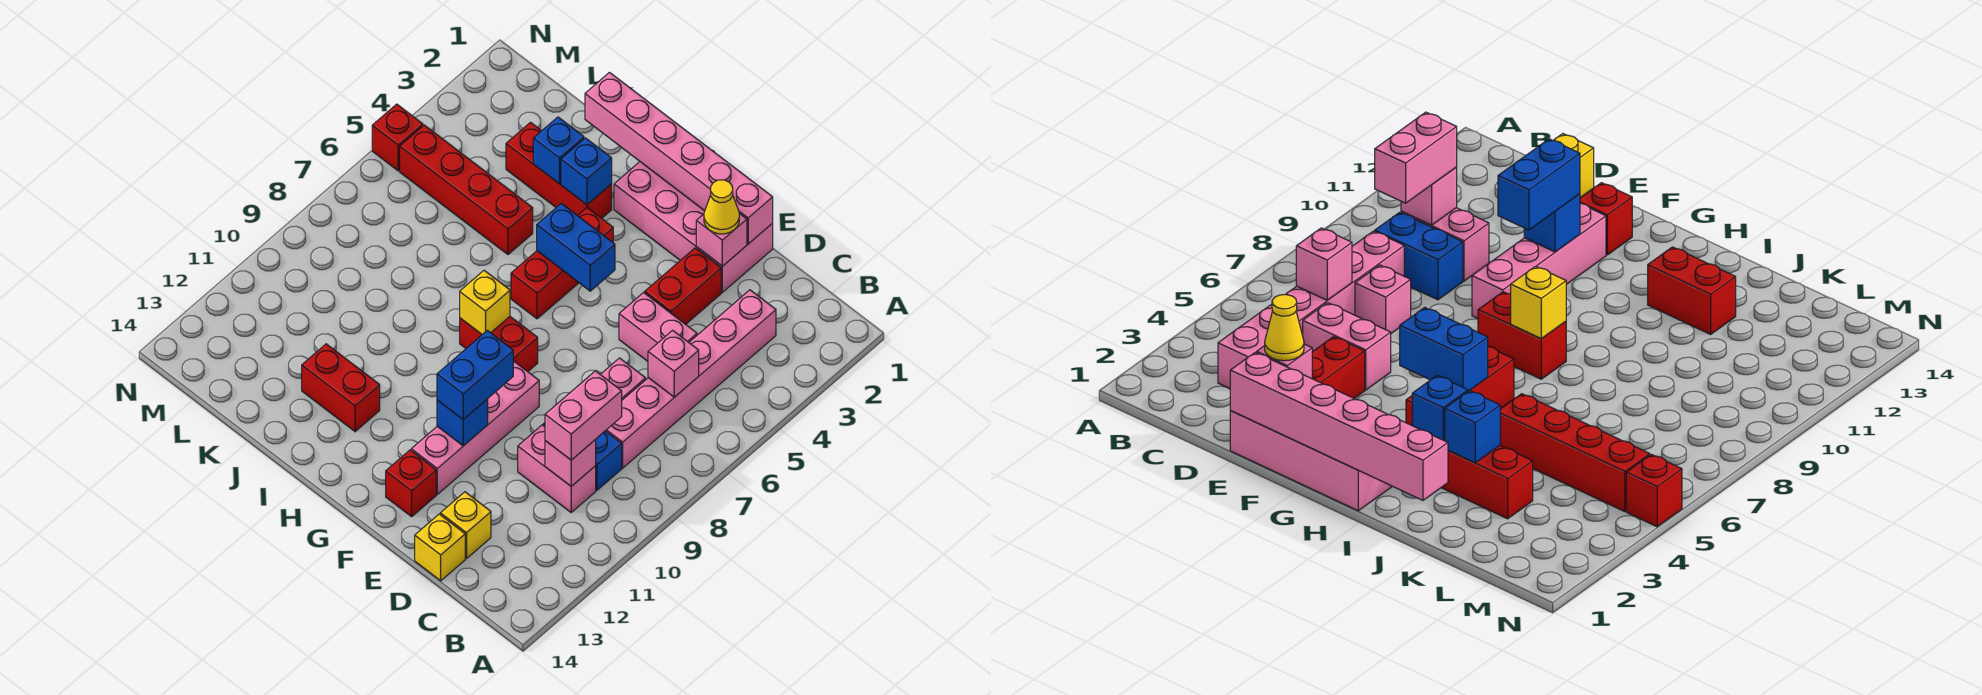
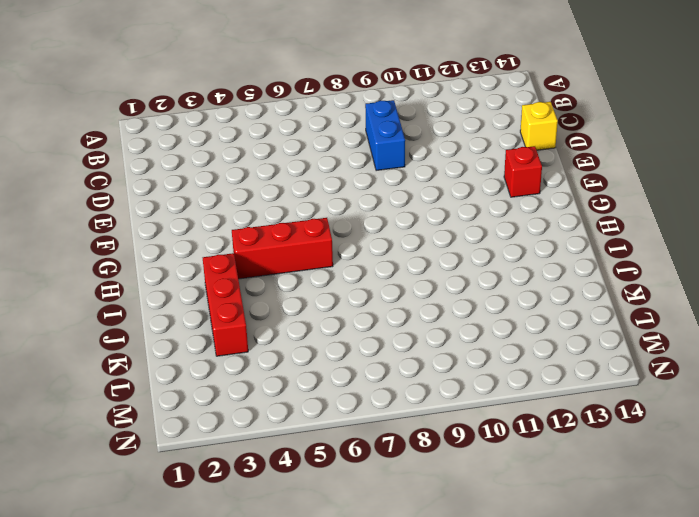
none -> pink 1x6 brick [606,290,776,468]
none -> pink 1x2 brick [518,425,596,512]
none -> pink 1x2 brick [619,293,697,361]

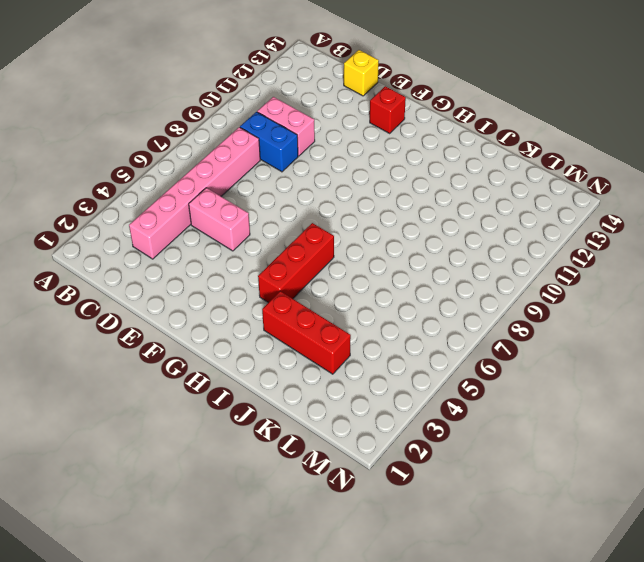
none -> pink 1x1 brick [600,358,646,400]
none -> yellow 1x1 brick [440,492,491,559]
none -> pink 2x4 brick [614,162,773,292]

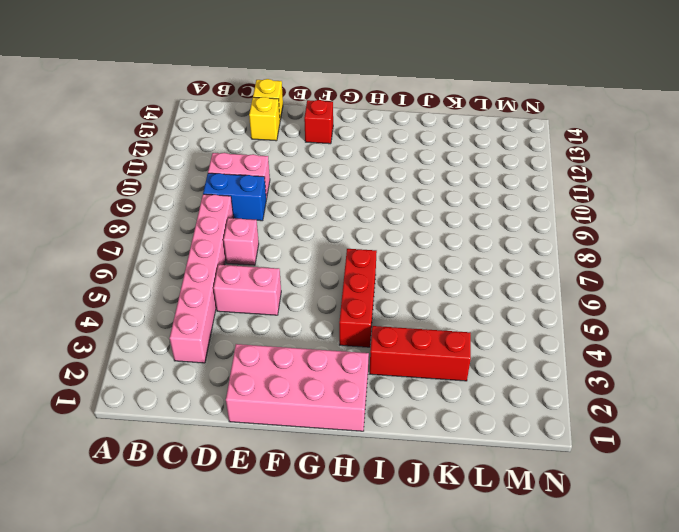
none -> red 1x2 brick [645,248,721,324]
none -> pink 1x4 brick [411,361,539,494]
none -> red 1x2 brick [460,317,538,372]

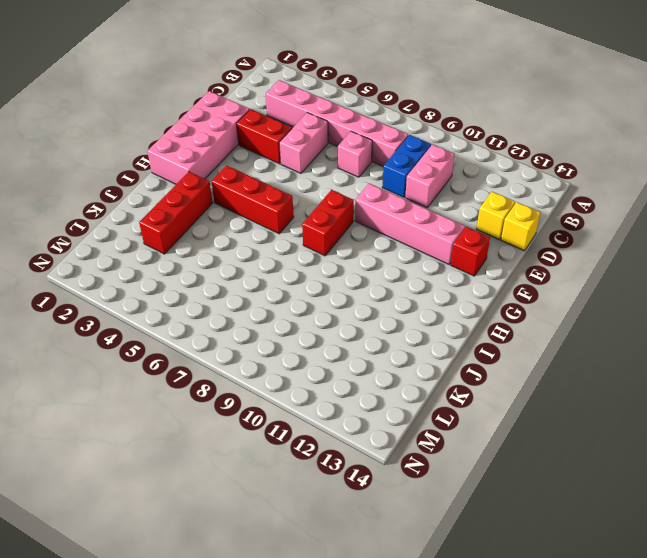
none -> red 1x2 brick [302,344,380,432]
none -> red 1x4 brick [400,125,533,255]
none -> red 1x1 brick [372,104,423,171]

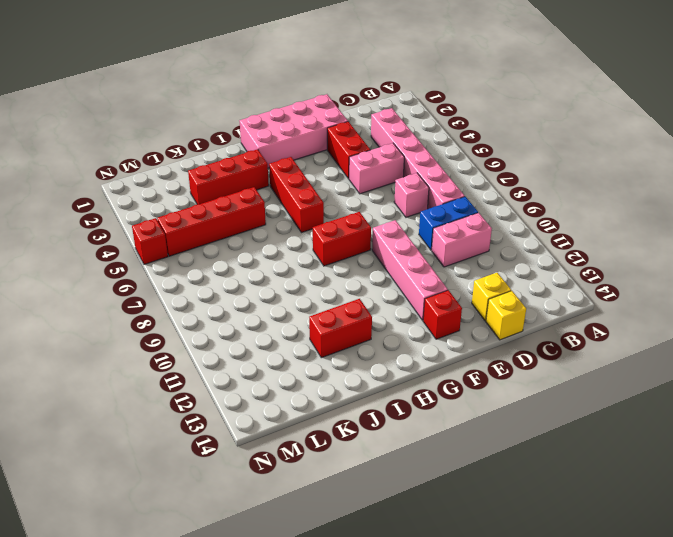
none -> pink 1x1 brick [648,330,699,397]
none -> pink 1x1 brick [545,440,596,486]
none -> pink 1x6 brick [585,73,773,244]

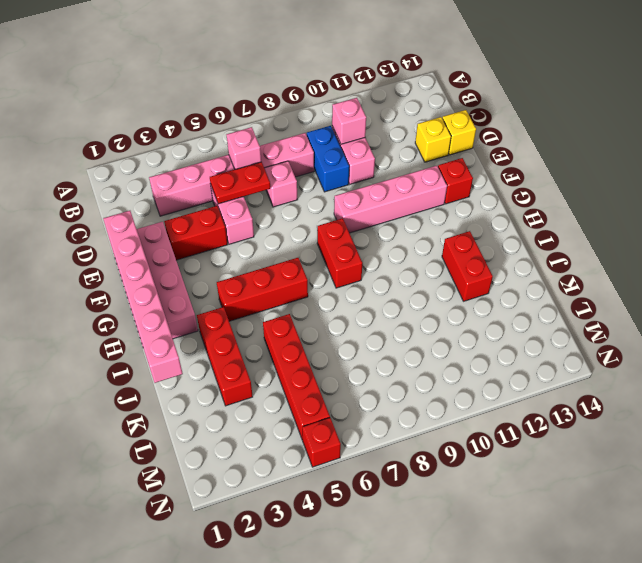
red 1x2 plate [210,162,270,204] -> none
none -> pink 1x1 brick [696,213,747,266]
none -> blue 1x1 brick [437,399,488,446]
none -> blue 1x2 brick [537,203,615,291]

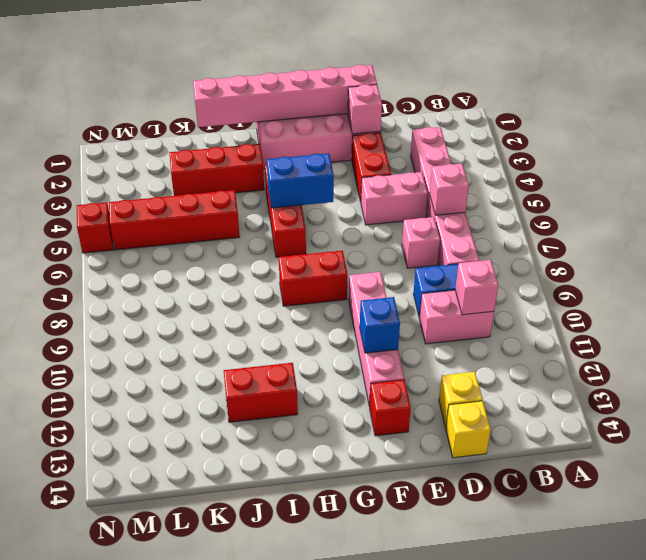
none -> yellow 1x1 brick [460,270,510,335]
none -> blue 1x1 brick [561,138,612,205]
none -> blue 1x1 brick [533,117,584,184]

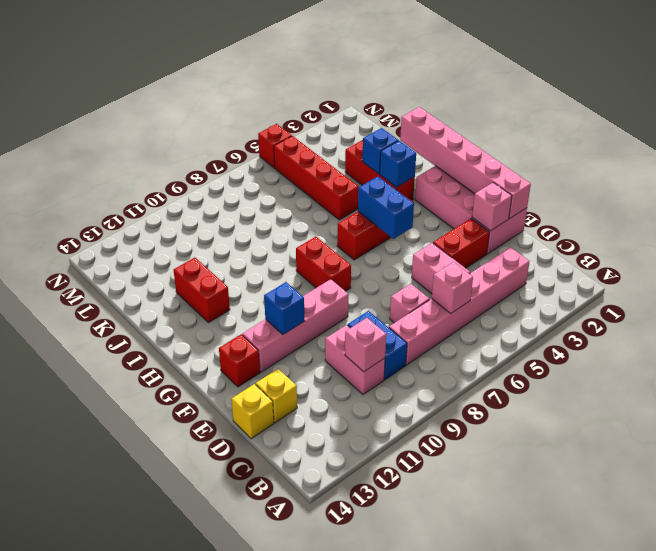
none -> yellow 1x1 brick [460,270,510,335]
none -> pink 1x2 brick [545,371,622,460]
none -> yellow 1x1 cone [704,180,739,234]

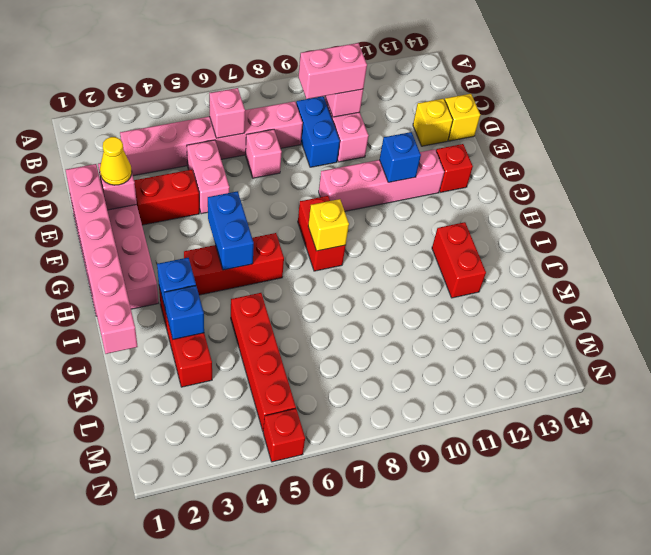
none -> blue 1x2 brick [437,330,513,420]

